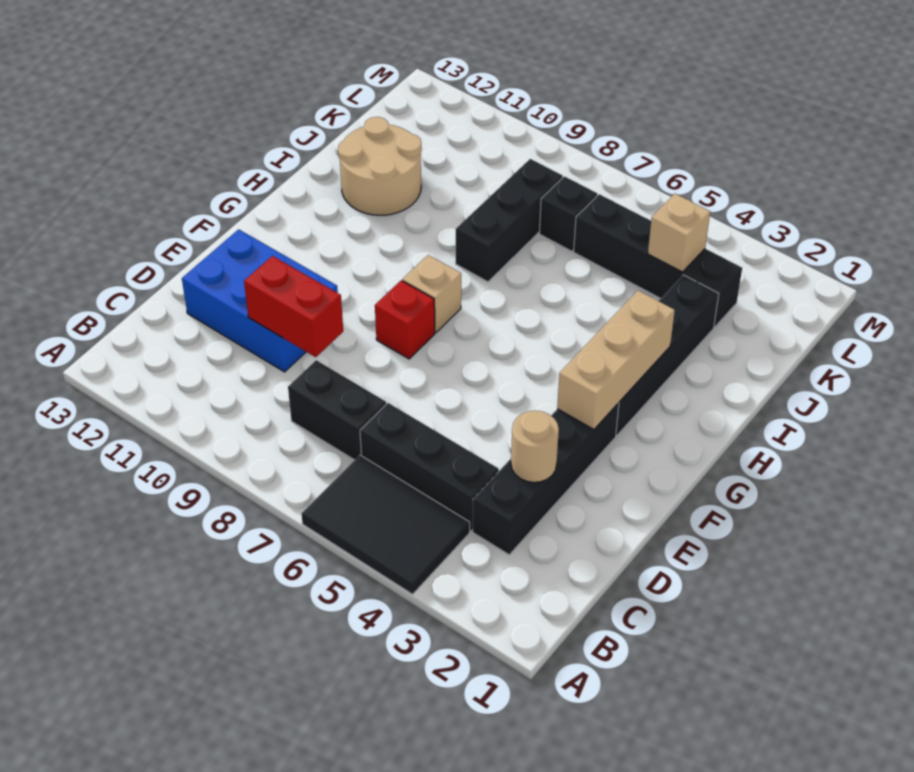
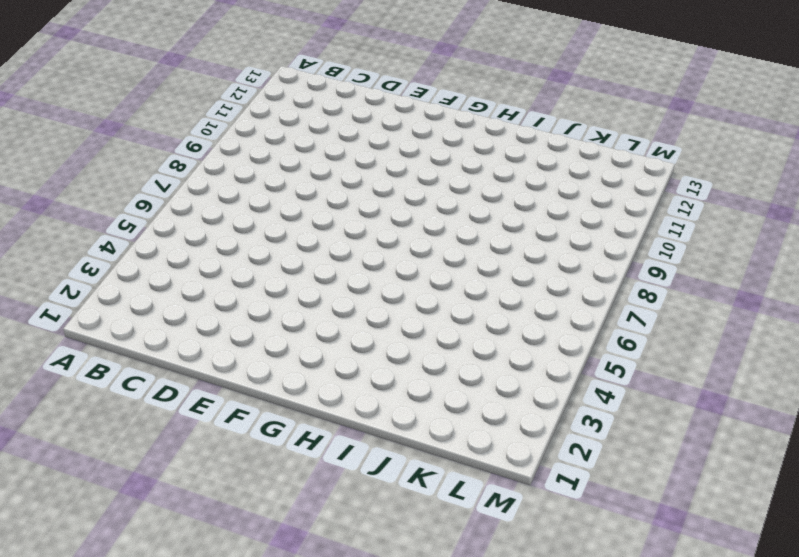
none -> black 2x3 tile [302,455,470,594]
none -> black 1x4 brick [473,403,619,555]
none -> black 1x3 brick [360,403,499,531]

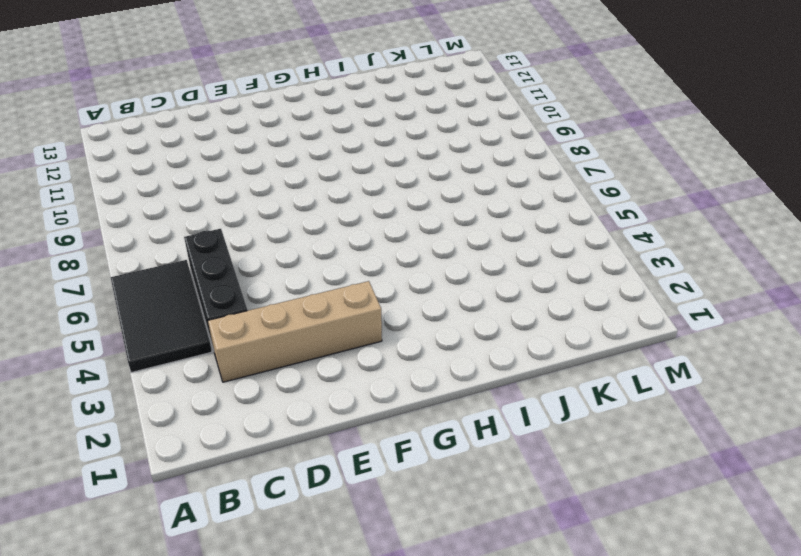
tan 1x4 brick [208,281,382,382] -> black 1x4 brick [473,403,619,555]
none -> black 1x2 brick [288,360,386,460]
none -> blue 2x3 brick [182,229,338,372]
none -> red 1x1 brick [375,280,435,359]

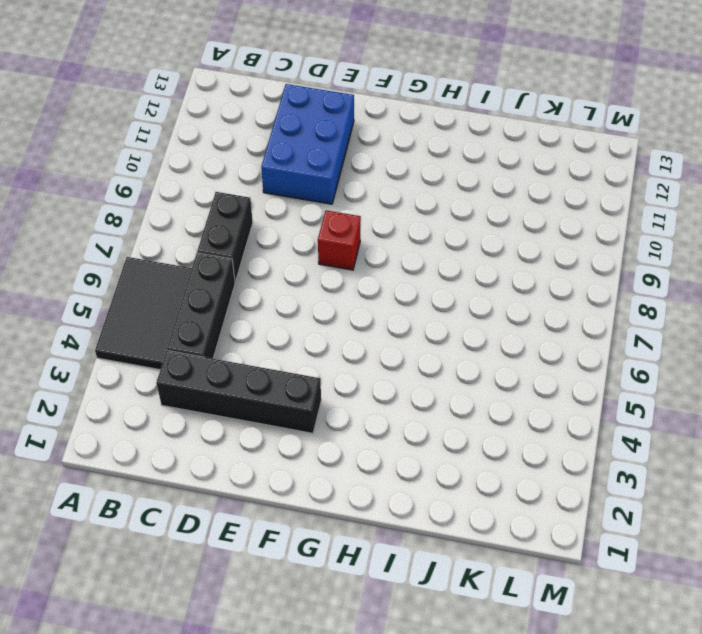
none -> black 1x4 brick [616,275,719,435]
none -> tan 1x1 brick [402,255,461,332]
none -> black 1x3 brick [456,159,563,282]

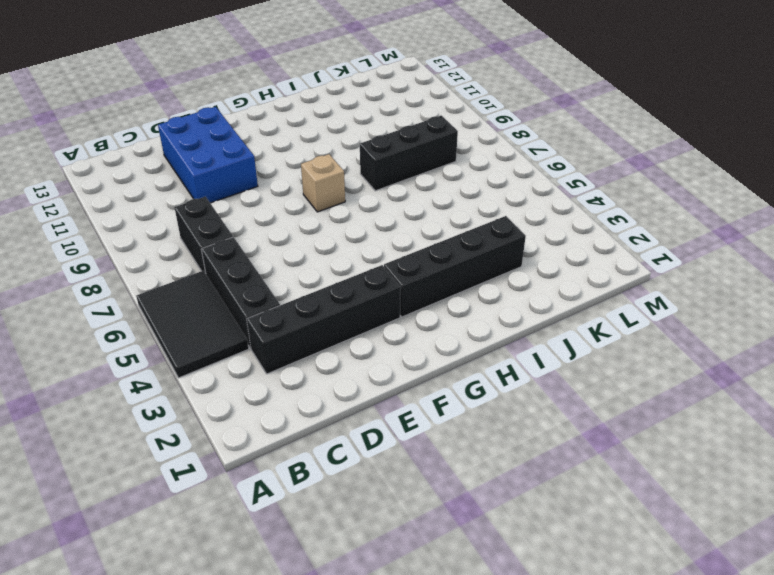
none -> red 1x1 brick [375,280,435,359]
none -> tan 2x2 round brick [338,117,422,215]
none -> black 1x4 brick [574,194,742,327]

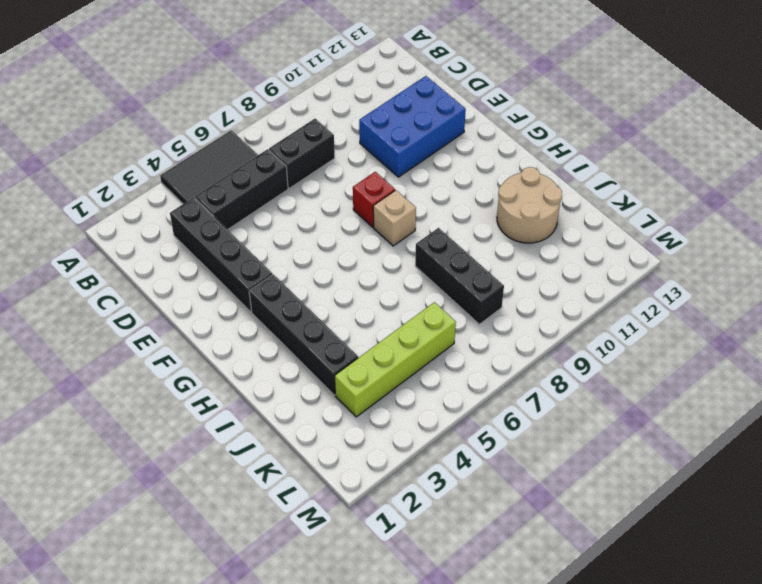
lime 1x4 brick [335,302,456,417] -> black 1x4 brick [574,194,742,327]
none -> black 1x1 brick [539,176,597,251]
none -> tan 1x1 round brick [511,411,559,482]
none -> red 1x2 brick [244,256,343,357]

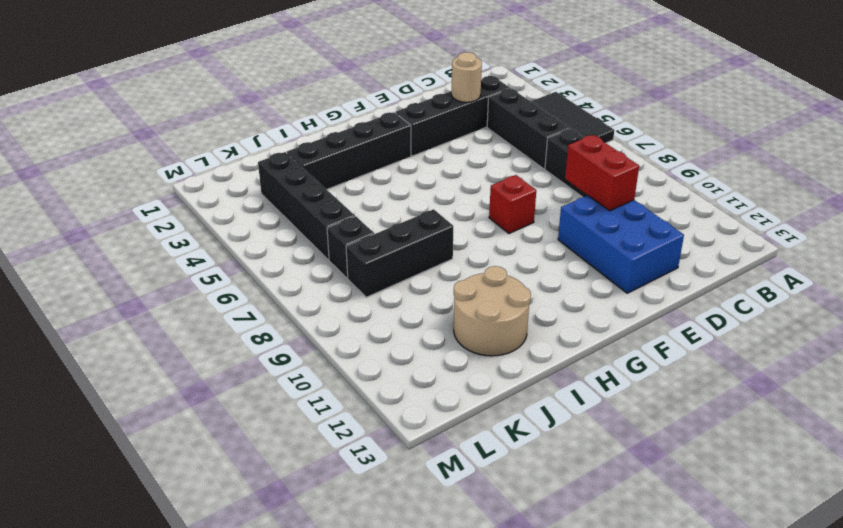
none -> tan 1x1 brick [402,255,461,332]
none -> tan 1x3 brick [557,291,675,429]
none -> tan 1x1 brick [648,194,710,272]

